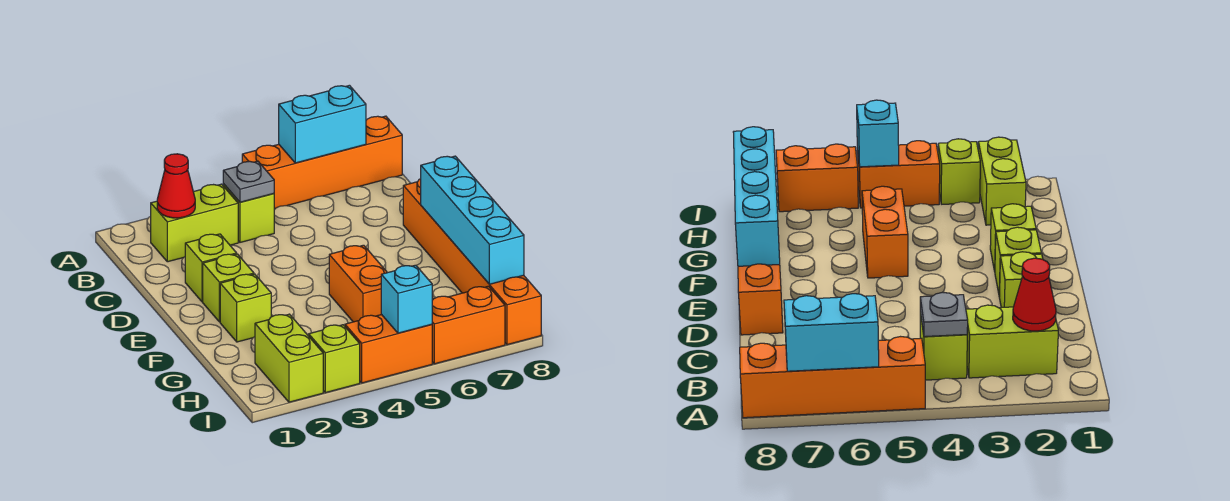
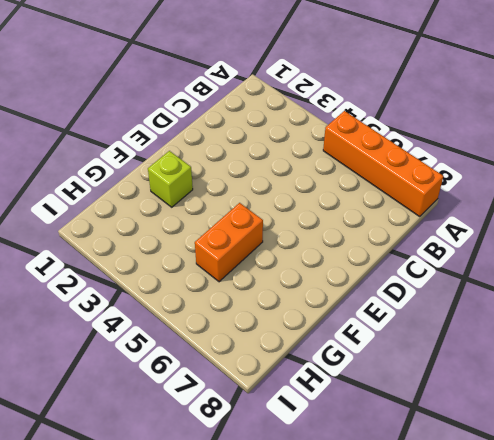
none -> lime 1x2 brick [151,184,238,262]
none -> lime 1x1 brick [223,184,274,242]
none -> lime 1x1 brick [185,234,237,302]

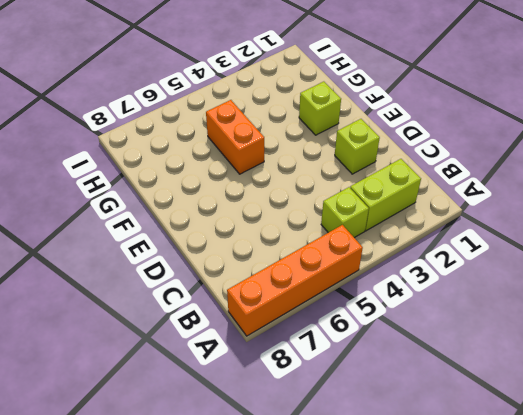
none -> orange 1x6 brick [403,179,541,345]
none -> lime 1x1 brick [203,254,254,322]
none -> lime 1x2 brick [255,314,323,402]

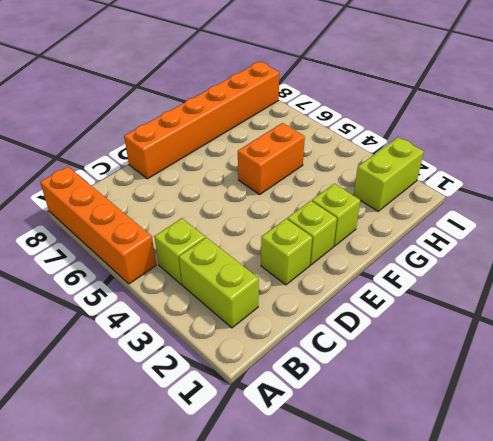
none -> lime 1x1 brick [309,325,360,393]
none -> orange 1x2 brick [345,315,432,383]
none -> orange 1x2 brick [432,286,505,364]

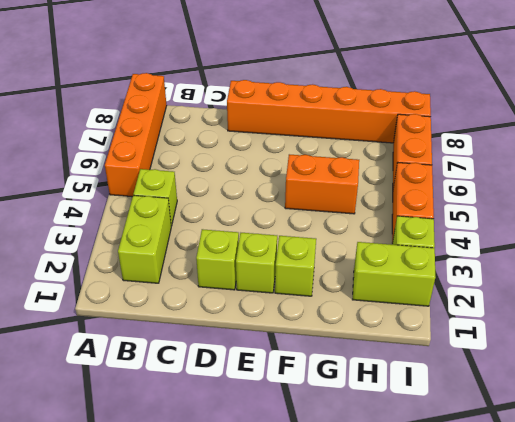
none -> cyan 1x2 brick [279,85,366,163]
none -> red 1x1 cone [157,154,195,218]
none -> grey 1x1 plate [223,161,274,202]

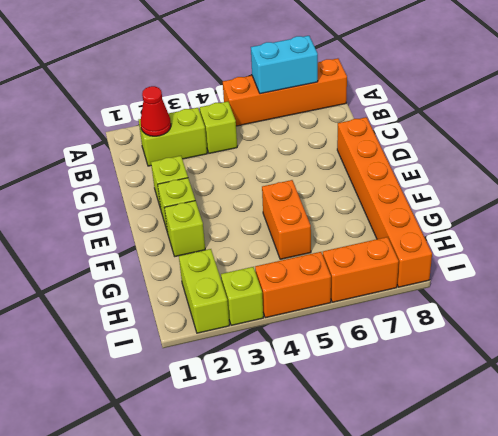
none -> grey 1x1 plate [223,161,274,202]
none -> cyan 1x4 brick [421,156,524,284]
none -> cyan 1x1 brick [381,265,432,333]

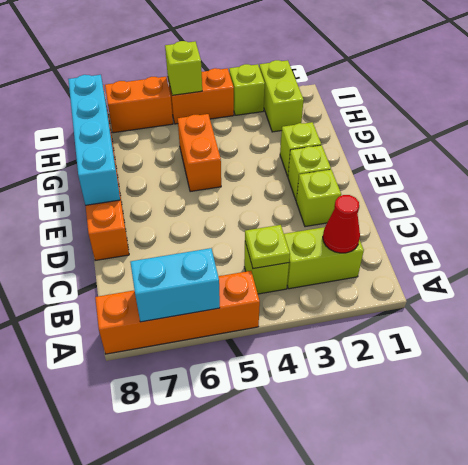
lime 1x1 plate [245,225,290,269] -> grey 1x1 plate [223,161,274,202]
lime 1x1 brick [165,41,202,95] -> cyan 1x1 brick [381,265,432,333]

